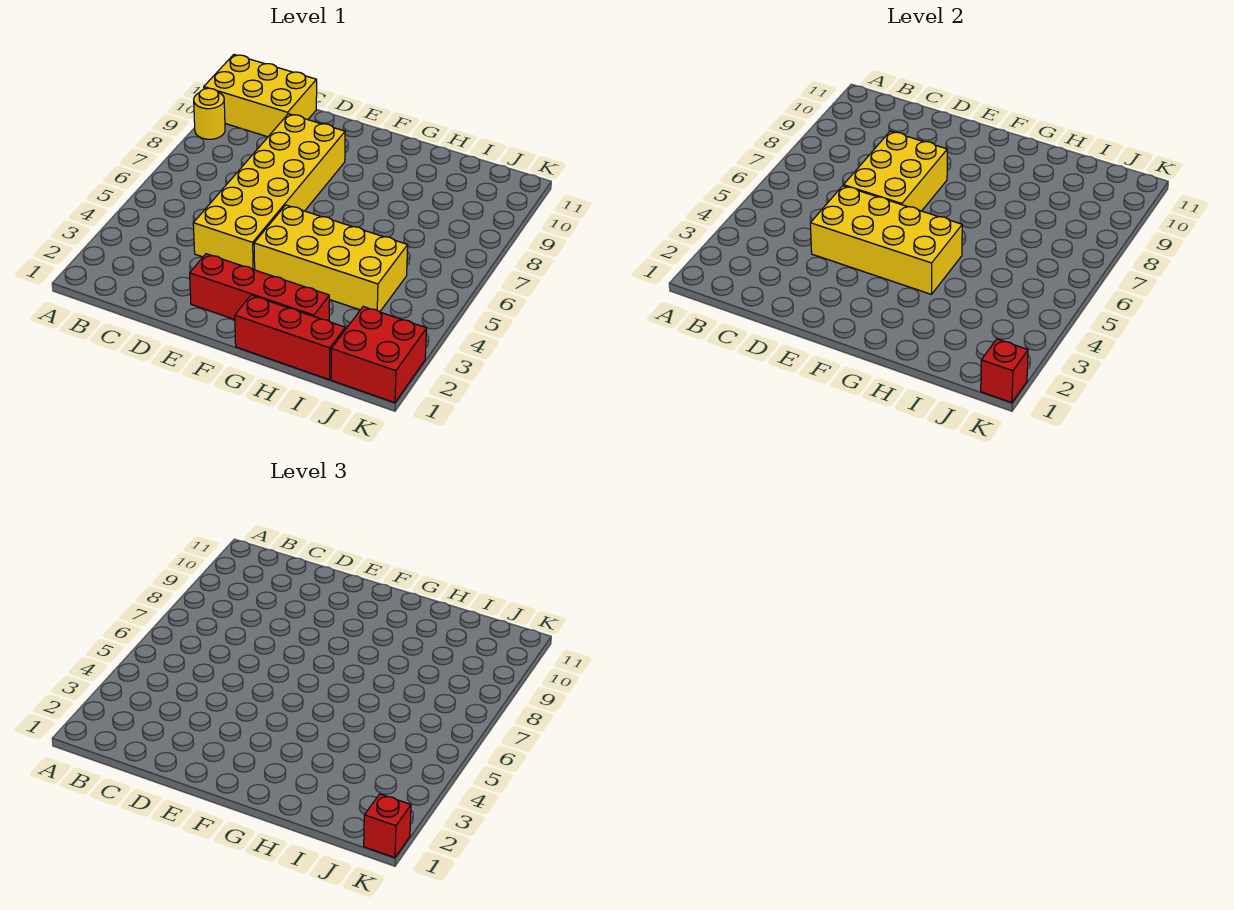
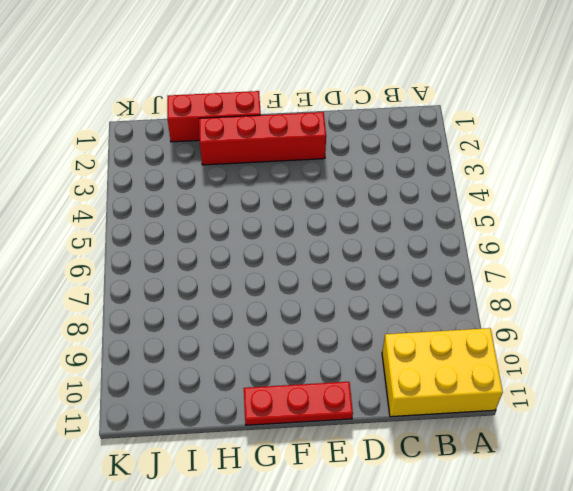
red 1x3 plate [244,382,353,425] -> none
none -> yellow 1x1 round brick [194,88,225,139]
none -> yellow 2x6 brick [193,114,345,270]

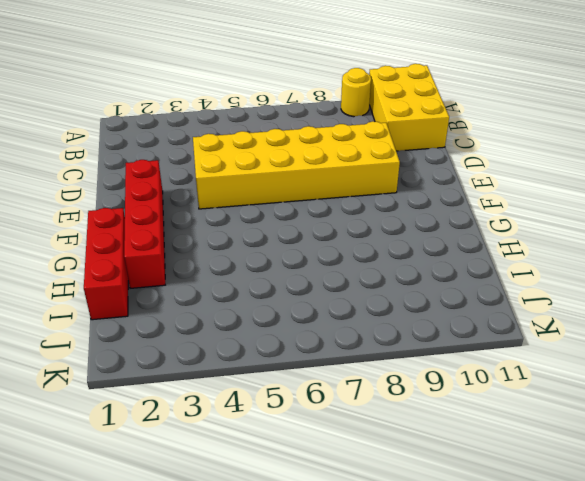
none -> yellow 2x4 brick [254,205,408,312]
none -> red 2x2 brick [331,307,427,403]

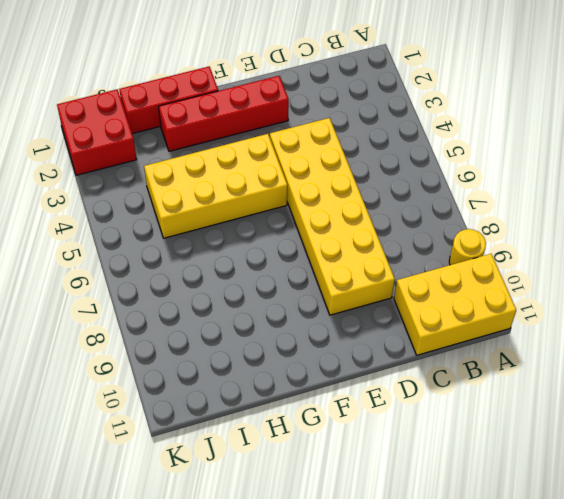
none -> yellow 2x4 brick [810,186,962,294]
none -> yellow 2x3 brick [843,131,947,211]

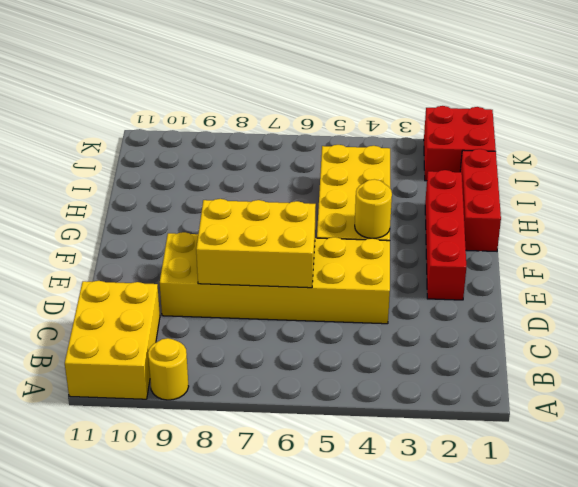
yellow 1x1 round brick [355,179,392,238] -> yellow 2x4 brick [810,186,962,294]
none -> red 1x1 brick [981,339,1028,403]
none -> red 1x1 brick [364,794,411,858]

